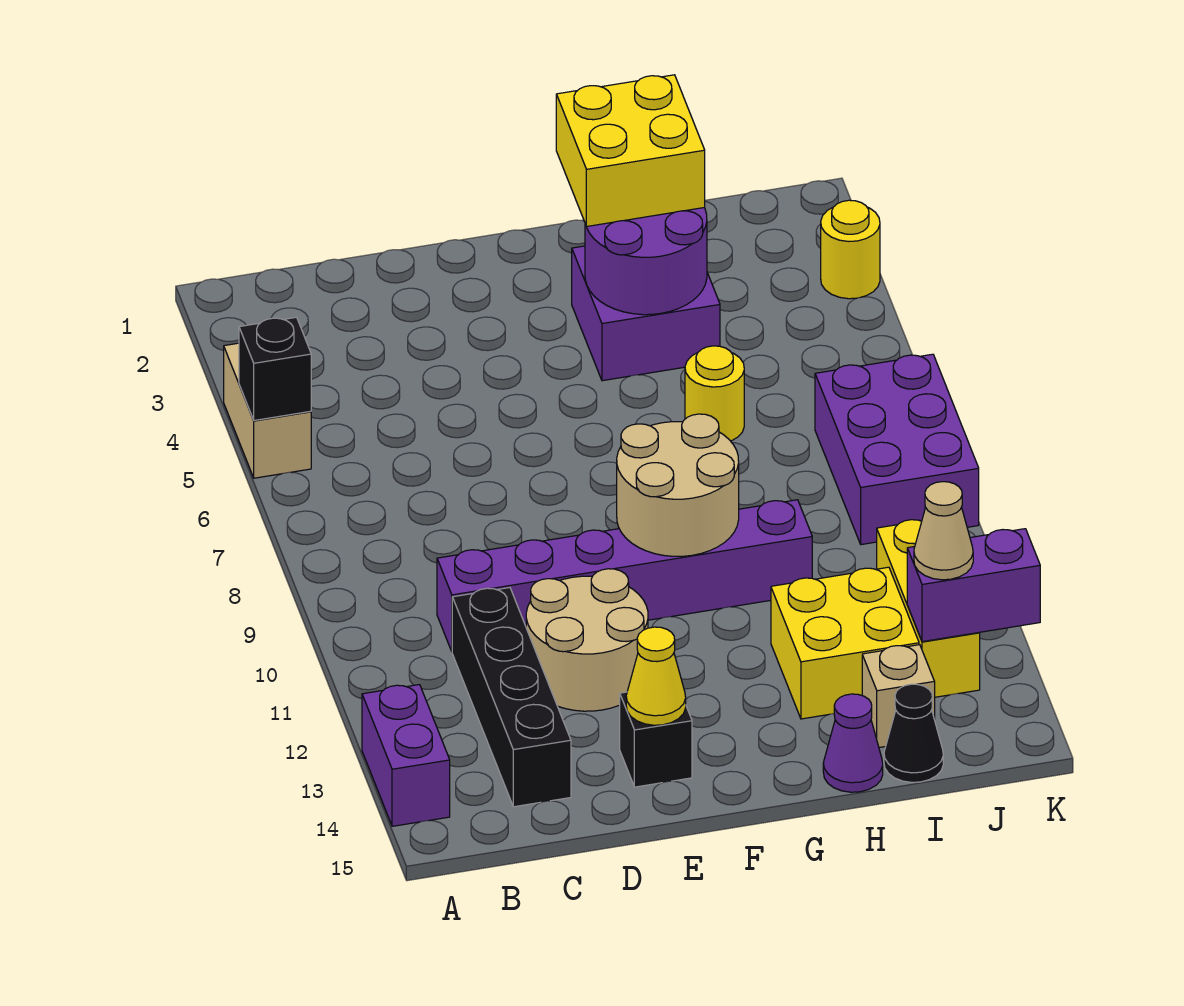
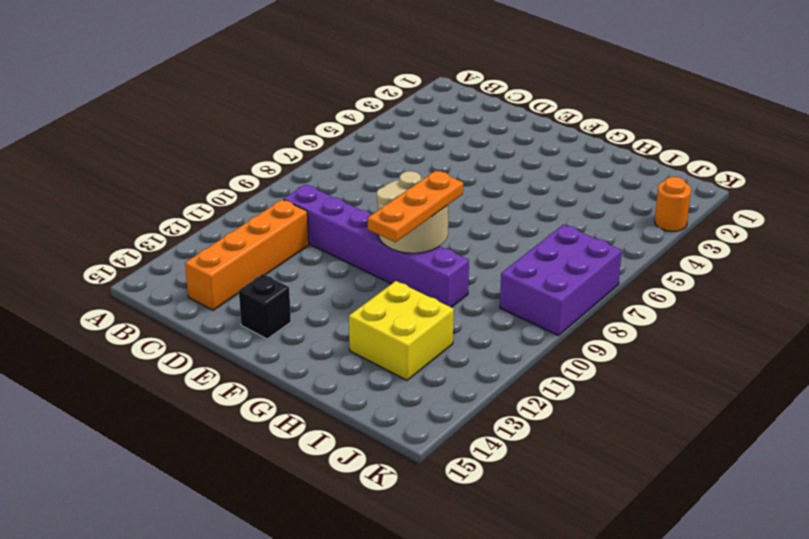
orange 1x4 brick [185,199,309,310] -> black 1x4 brick [452,588,571,807]
orange 1x3 plate [368,171,463,242] -> none
orange 1x1 round brick [655,177,691,232] -> yellow 1x1 round brick [821,200,880,299]
none -> tan 1x2 brick [224,343,311,478]
none -> purple 1x2 brick [362,685,450,826]
none -> tan 2x2 round brick [526,569,648,711]

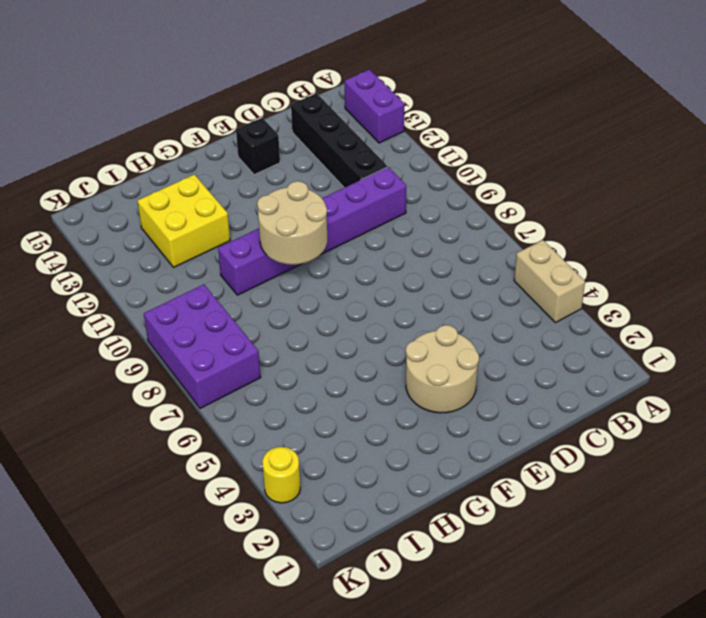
tan 2x2 round brick [406,325,479,413] -> tan 2x2 round brick moved to [526,569,648,711]
none -> purple 2x2 brick [572,246,720,381]
none -> yellow 1x1 round brick [685,346,744,441]
none -> purple 1x1 cone [823,694,883,792]

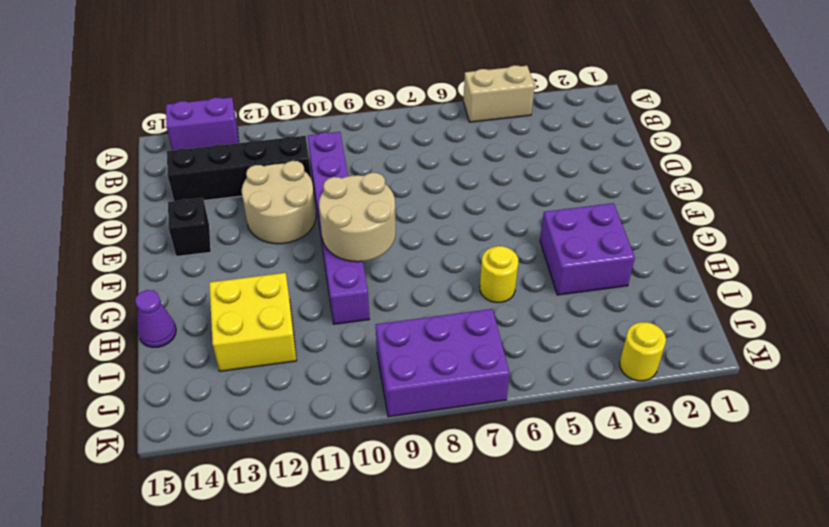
none -> tan 1x1 brick [862,645,935,747]
none -> black 1x1 cone [884,684,943,782]
none -> yellow 1x3 brick [877,520,980,697]

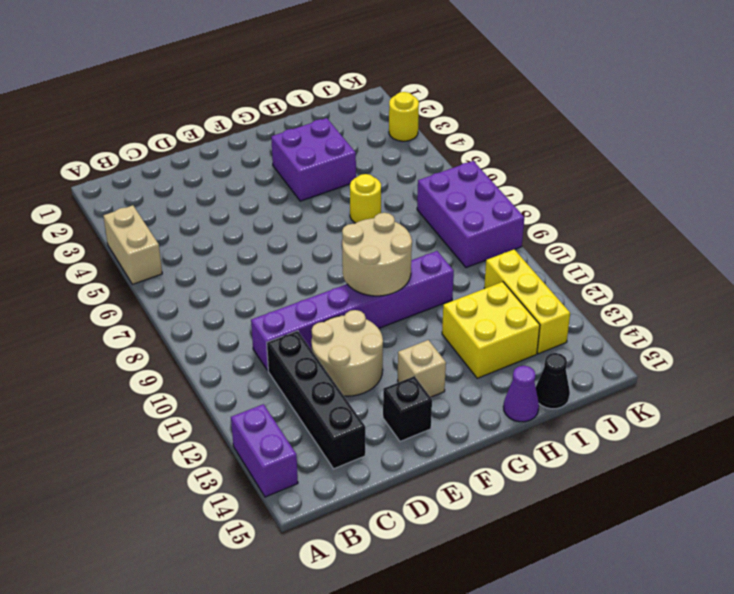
tan 1x1 brick [398,340,446,397] -> tan 1x1 brick moved to [862,645,935,747]
none -> black 1x1 brick [239,317,311,420]
none -> yellow 1x1 cone [626,627,686,725]
none -> purple 2x2 round brick [585,208,707,315]

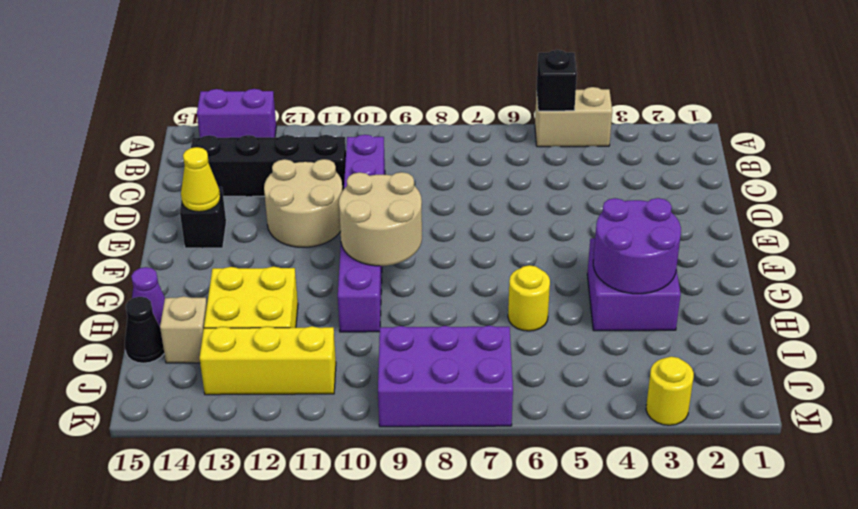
none -> purple 1x2 brick [907,529,1040,642]
none -> yellow 2x2 brick [556,75,705,227]
none -> tan 1x1 cone [914,482,973,580]

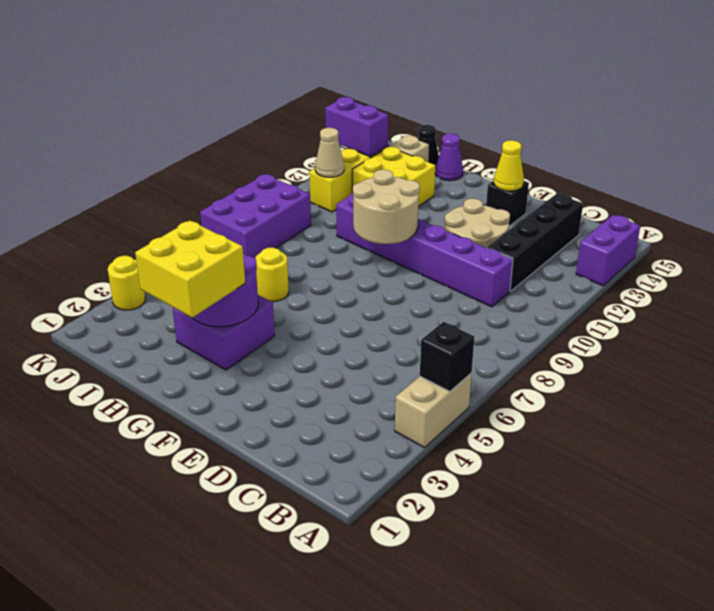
tan 1x1 cone [315,128,344,177] -> tan 1x1 cone moved to [914,482,973,580]

